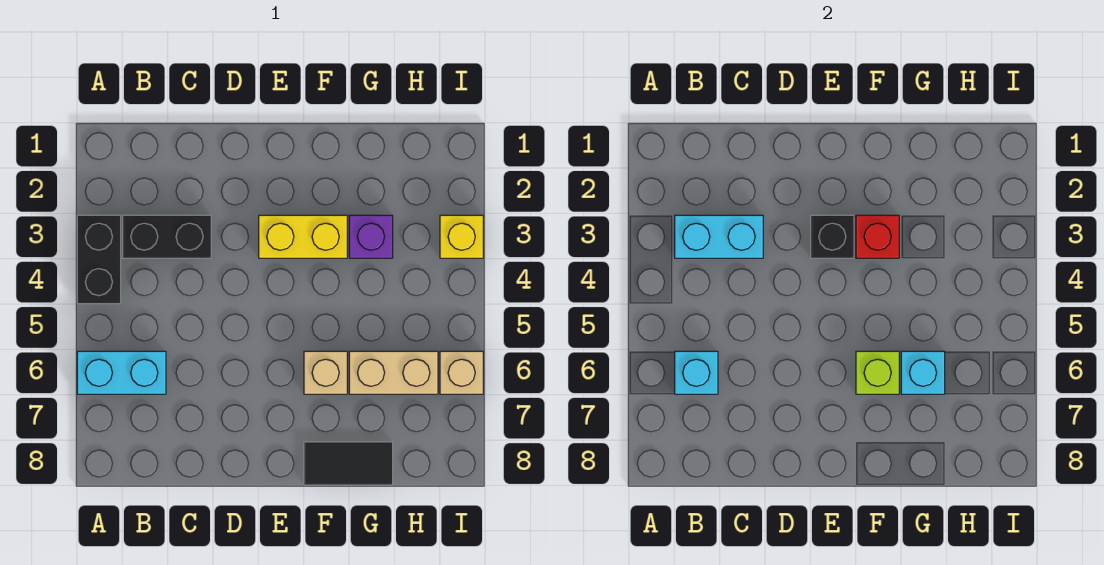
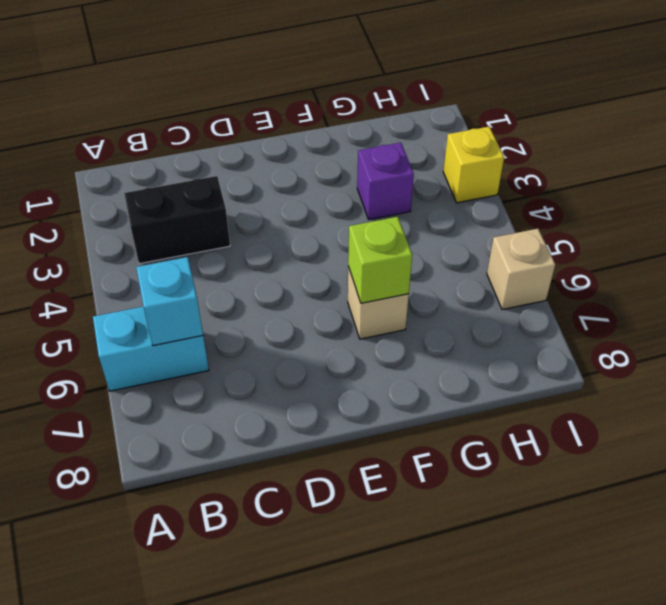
none -> black 1x2 brick [77,215,121,304]
none -> yellow 1x2 brick [259,215,347,258]
none -> black 1x2 tile [304,442,393,485]

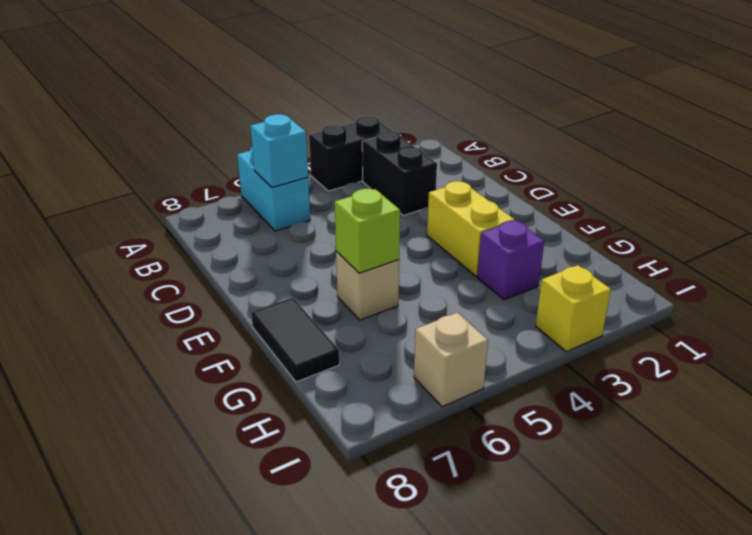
none -> tan 1x2 brick [349,351,438,394]
none -> cyan 1x2 brick [675,215,763,258]
none -> black 1x1 brick [811,215,854,258]

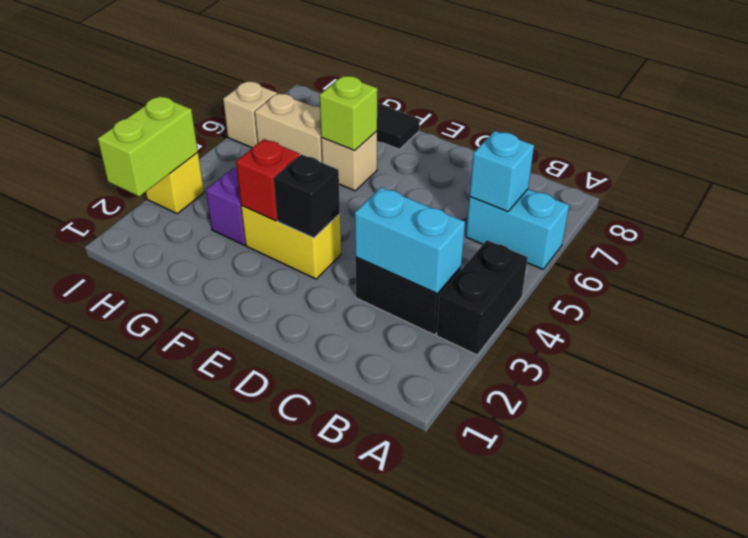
lime 1x2 brick [98,96,198,196] -> none
none -> cyan 1x1 brick [901,351,945,394]

